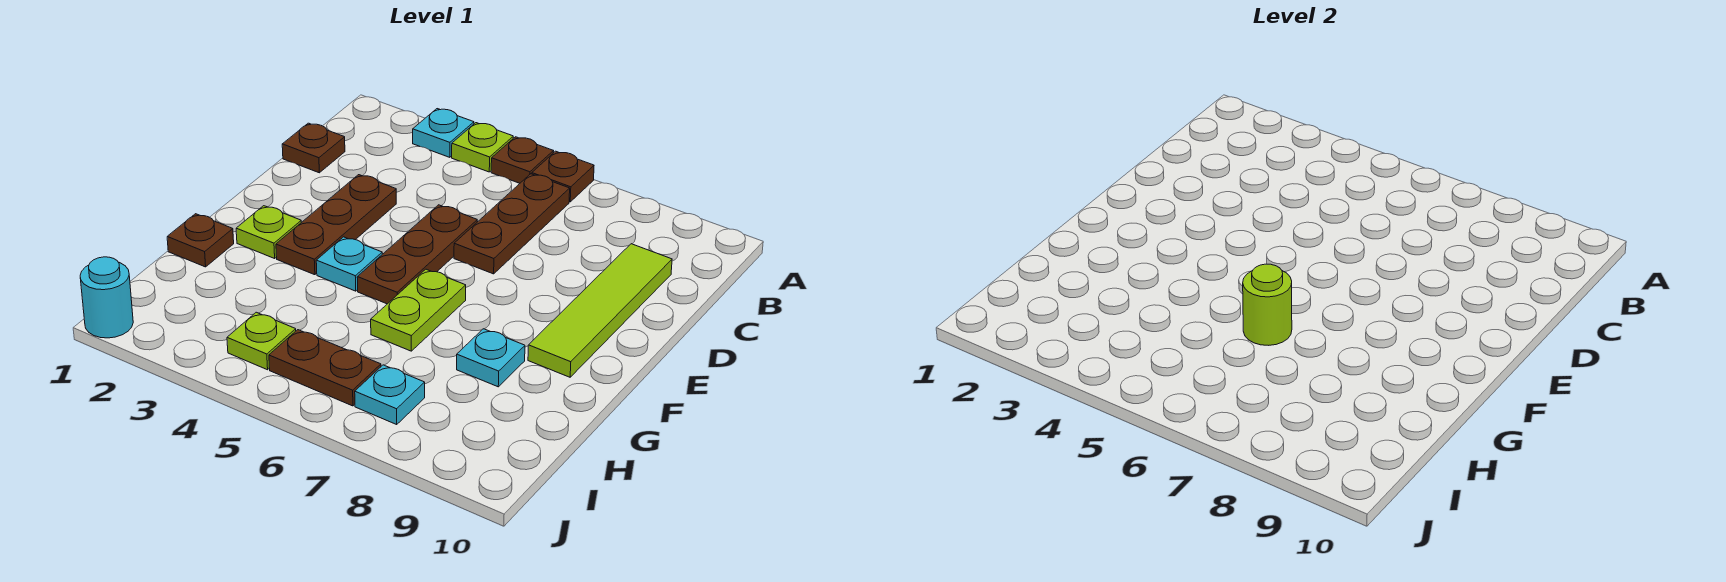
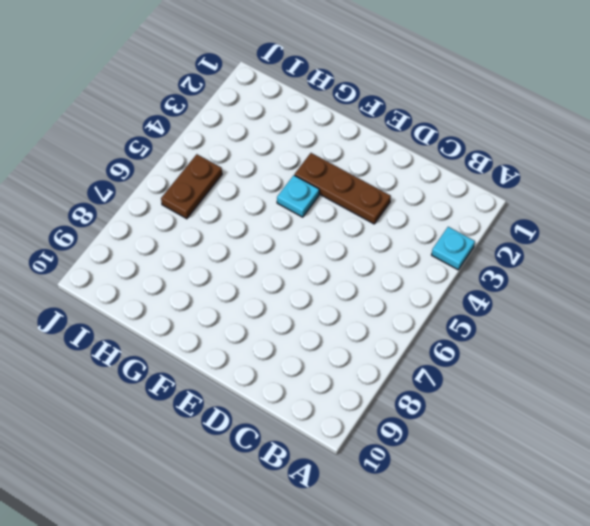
none -> lime 1x1 plate [452,123,513,172]
none -> brown 1x1 plate [491,137,554,183]
none -> brown 1x1 plate [532,151,594,202]

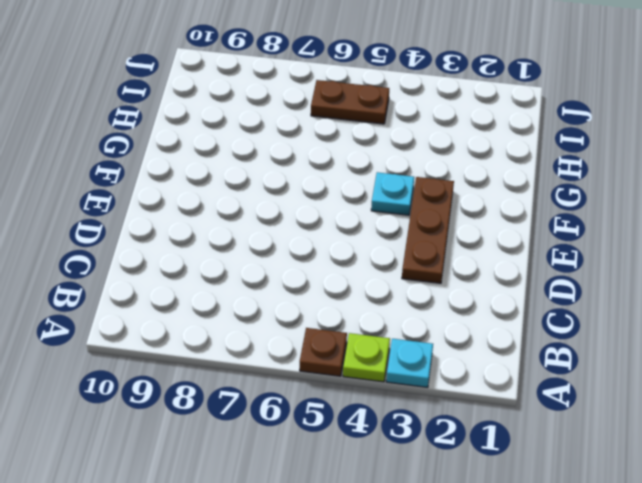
none -> brown 1x1 plate [532,151,594,202]
none -> brown 1x3 plate [454,174,570,274]
none -> brown 1x1 plate [282,123,345,173]

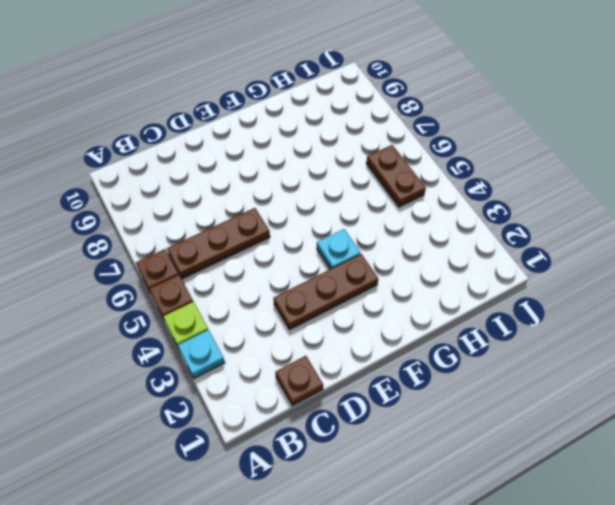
none -> lime 1x4 tile [528,244,672,377]
none -> brown 1x3 plate [357,205,477,304]
none -> lime 1x1 plate [236,206,301,258]

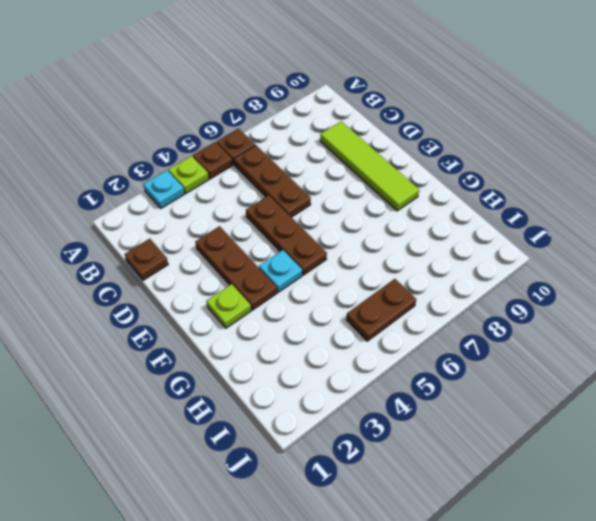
none -> lime 1x2 plate [371,269,466,351]
none -> brown 1x1 plate [167,214,234,267]
none -> cyan 1x1 plate [457,329,525,387]

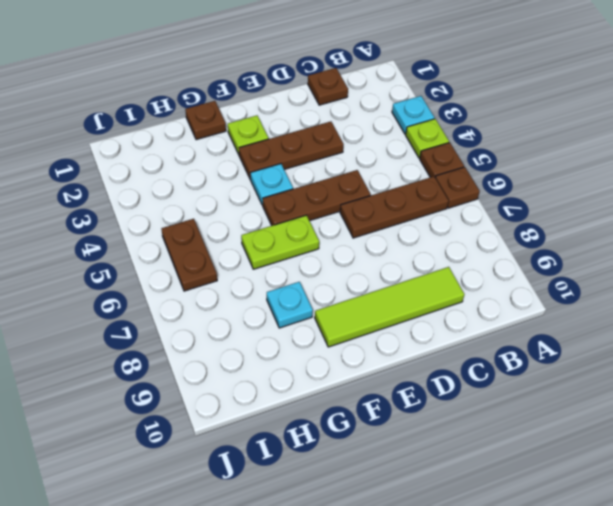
none -> lime 1x1 plate [227,312,296,370]
none -> cyan 1x1 plate [355,365,425,424]
none -> cyan 1x1 round brick [80,257,133,338]

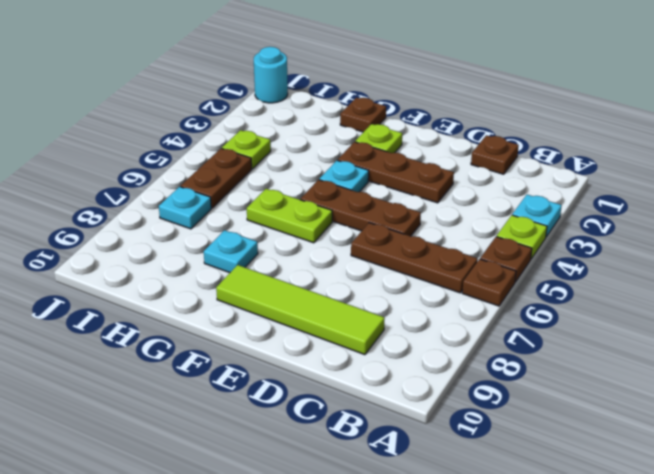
none -> lime 1x1 round brick [1243,264,1292,345]

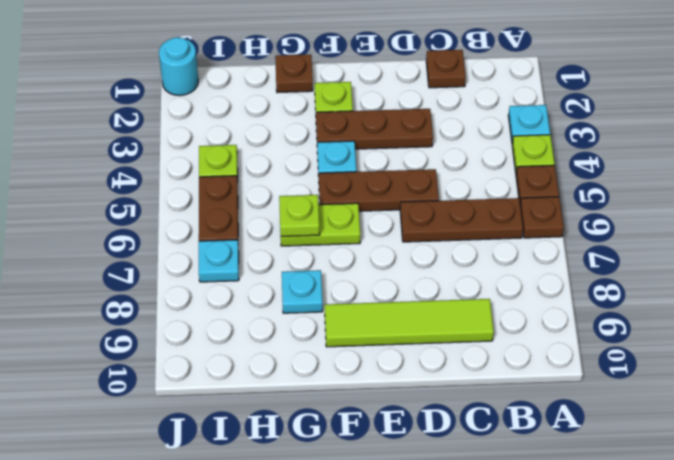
lime 1x1 plate [279,195,320,236] -> lime 1x1 round brick [1243,264,1292,345]

